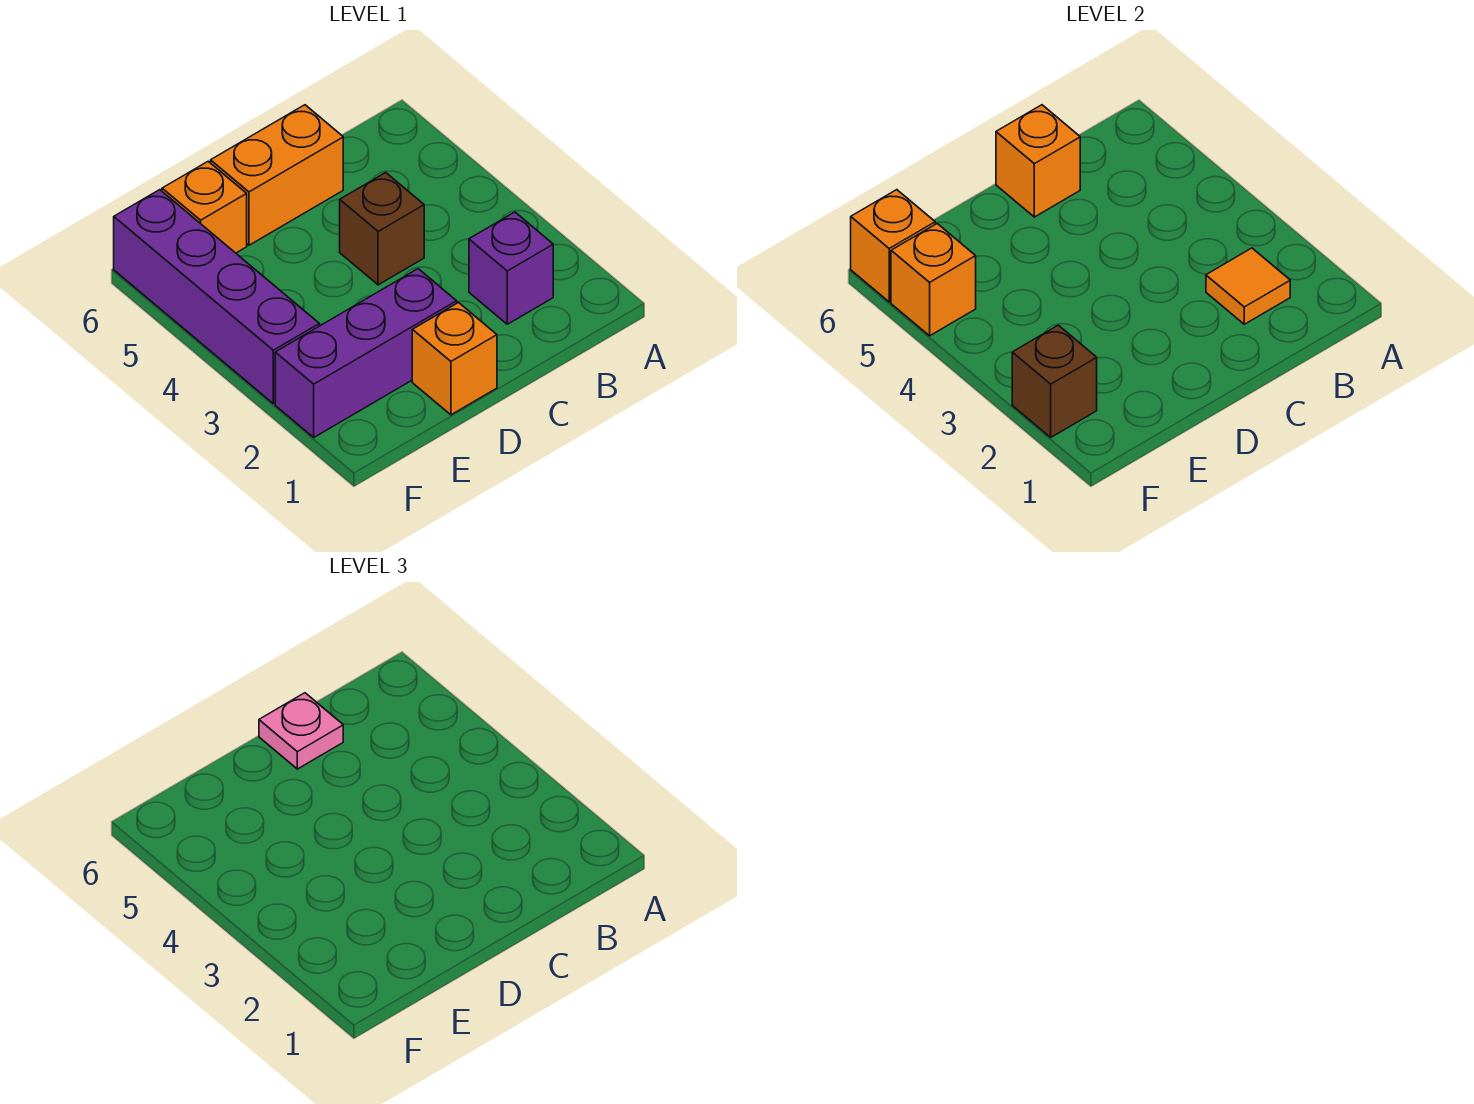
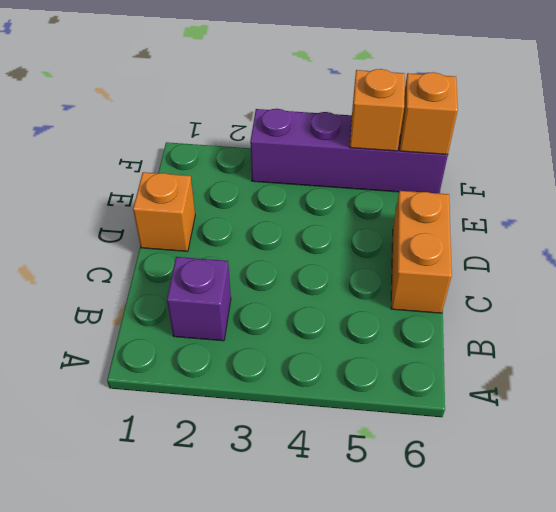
none -> brown 1x1 brick [340,173,424,285]
none -> purple 1x3 brick [275,269,457,437]
none -> orange 1x1 brick [162,161,247,253]

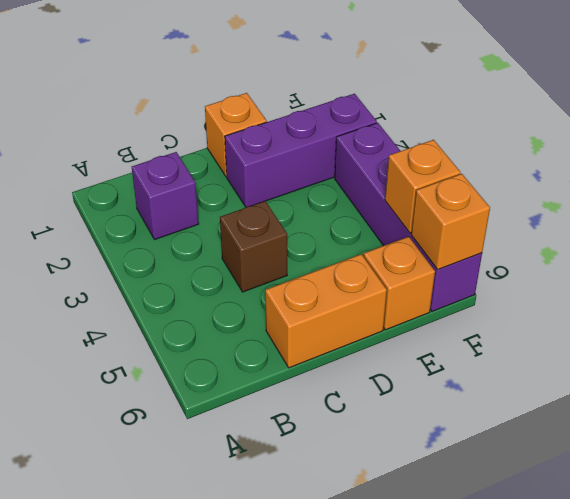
none -> orange 1x1 tile [1206,248,1290,324]
none -> orange 1x1 brick [996,105,1080,217]
none -> brown 1x1 brick [1012,325,1097,437]

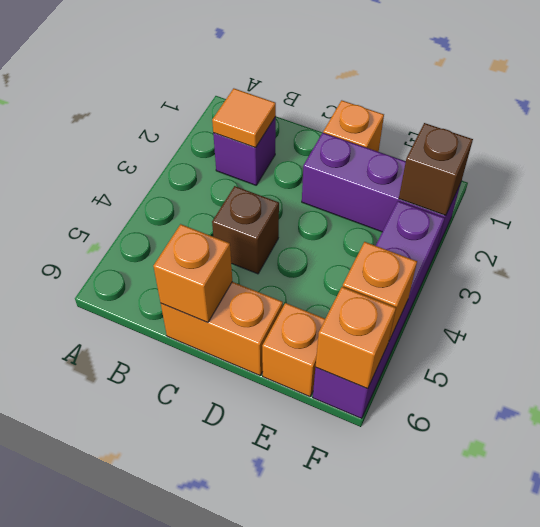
none -> pink 1x1 plate [259,693,343,769]

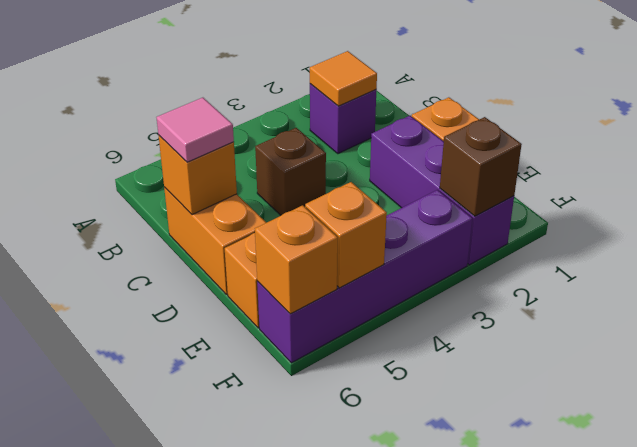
pink 1x1 tile [156,98,234,162] -> pink 1x1 plate [259,693,343,769]

